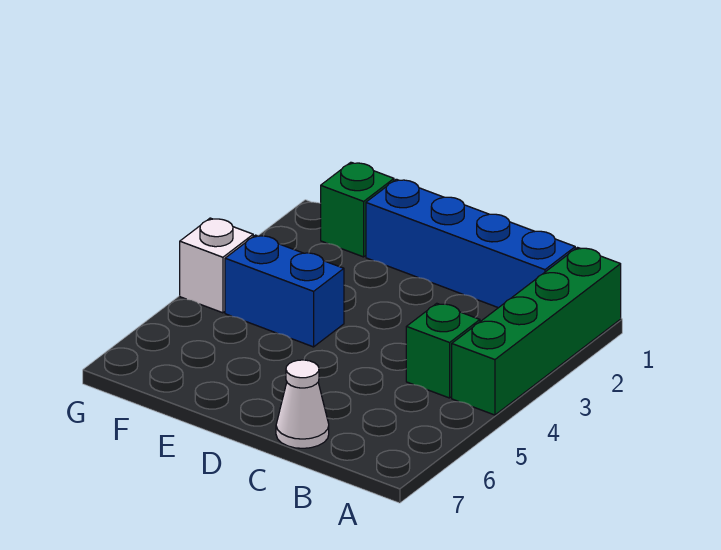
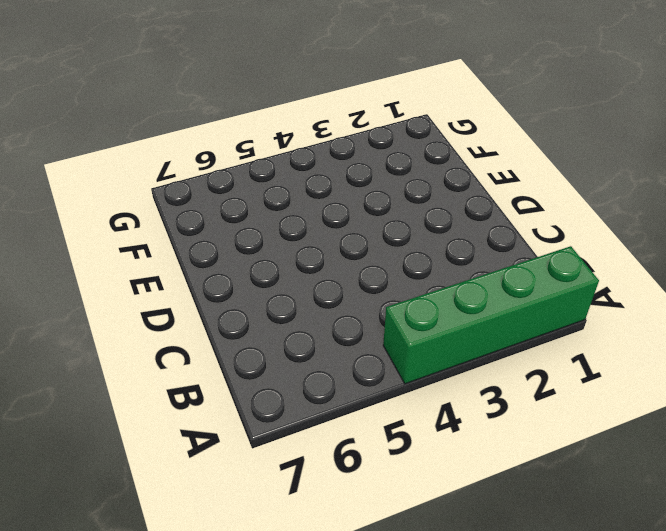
none -> blue 1x4 brick [366,179,575,308]
none -> green 1x1 brick [406,303,480,398]

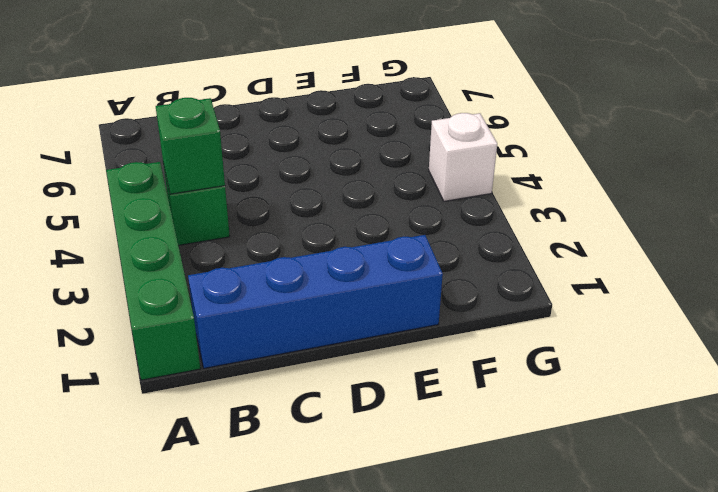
green 1x1 brick [156,98,225,194] -> green 1x1 brick moved to [321,162,394,257]
none -> white 1x1 cone [276,360,329,448]
none -> blue 1x2 brick [225,235,344,347]

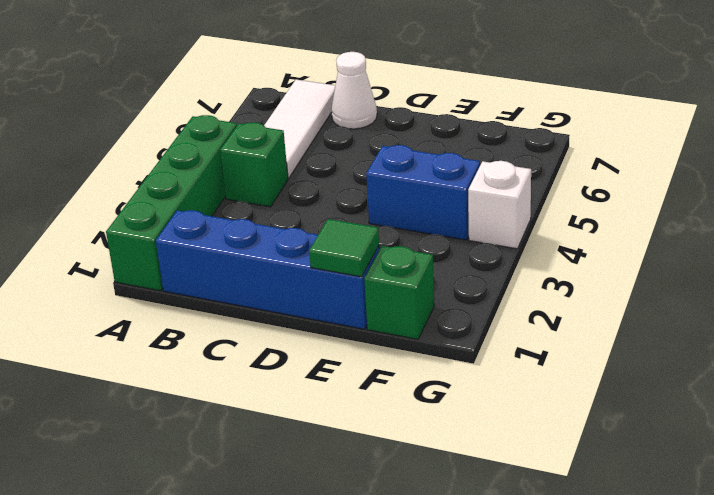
white 1x3 tile [264,80,335,178] -> none
green 1x1 tile [309,219,379,277] -> none

